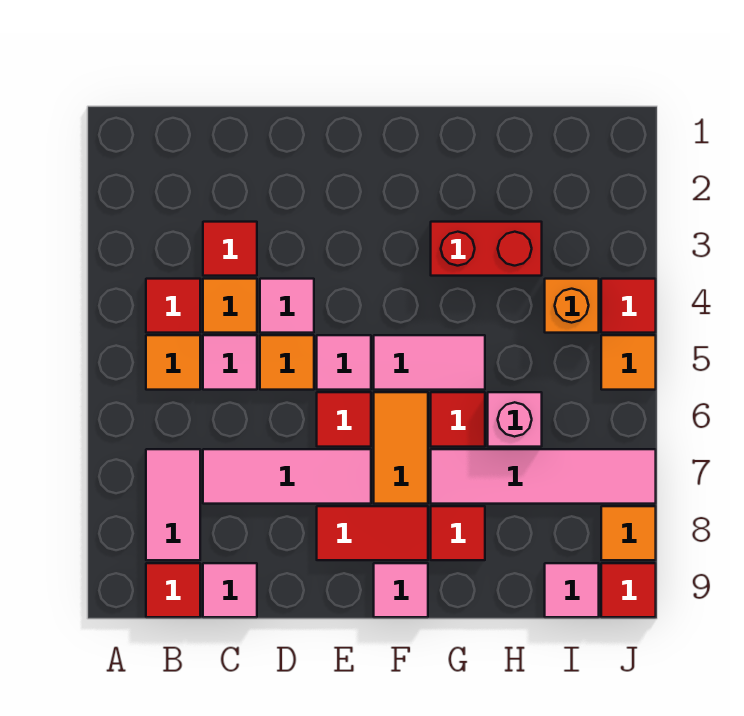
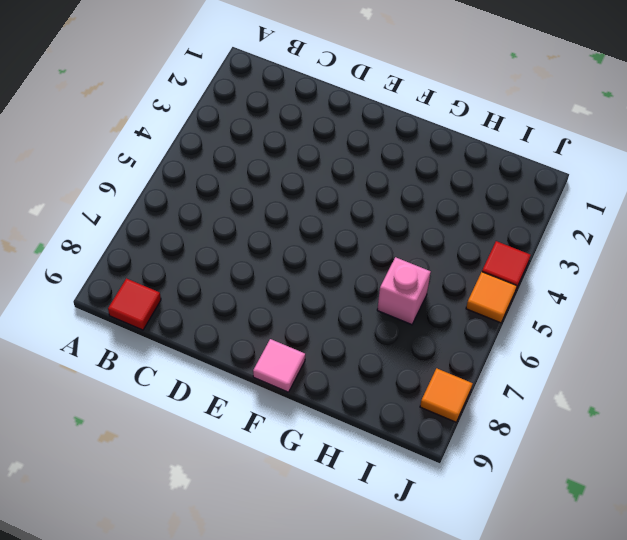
none -> red 1x1 tile [146,279,200,333]
none -> orange 1x1 tile [146,335,200,390]
none -> pink 1x2 tile [146,449,200,560]

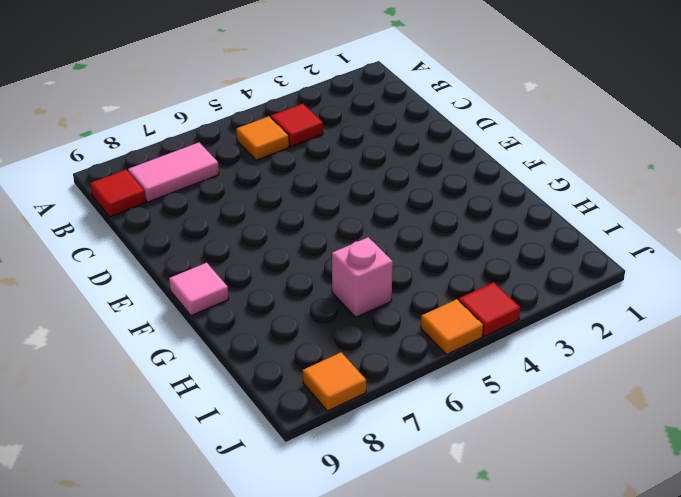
none -> red 1x1 tile [203,222,257,276]
none -> orange 1x1 tile [203,279,257,333]
none -> pink 1x1 tile [203,335,257,390]

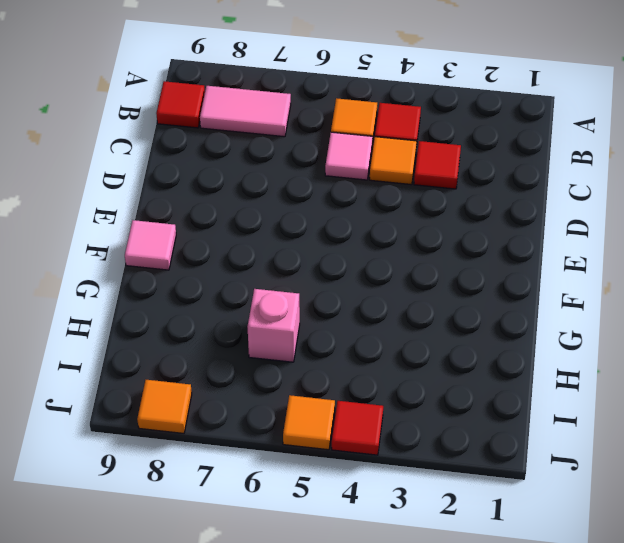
none -> pink 1x3 tile [203,449,371,504]
none -> pink 1x1 tile [203,563,257,617]
none -> pink 1x1 tile [260,279,314,333]

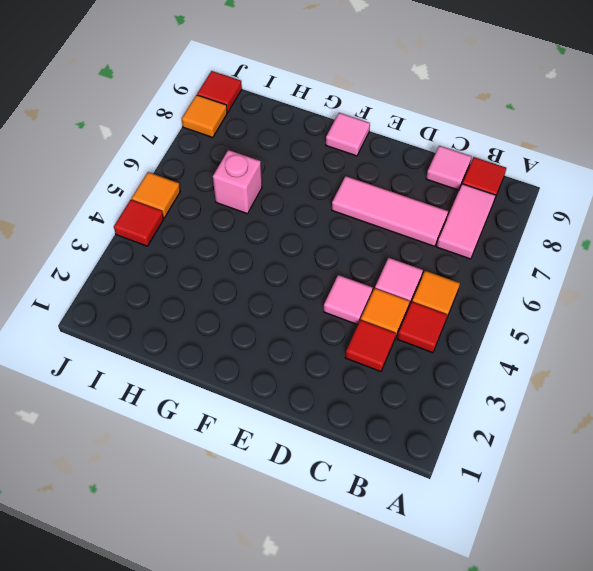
none -> orange 1x1 tile [260,335,314,390]
none -> pink 1x1 tile [317,335,371,390]
none -> red 1x1 tile [317,392,371,447]

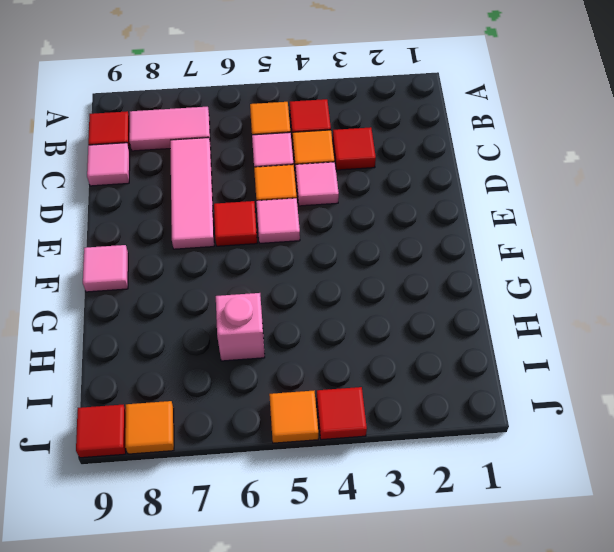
none -> red 1x2 tile [317,506,428,560]
none -> pink 1x2 tile [374,335,485,390]
none -> orange 1x2 tile [374,392,428,504]

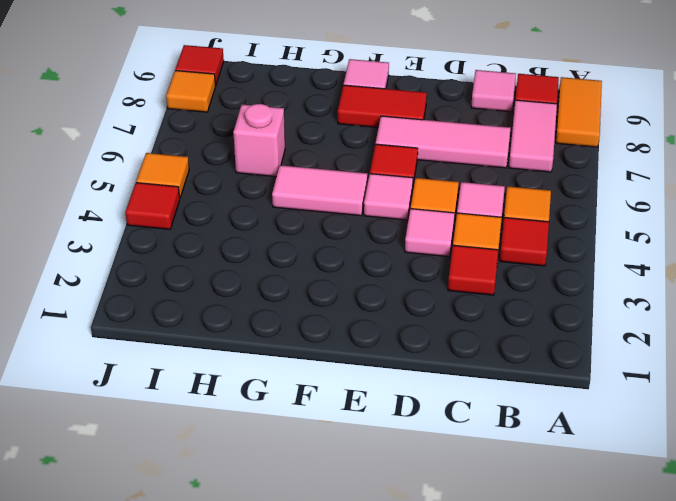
orange 1x2 tile [556,77,602,147] -> orange 1x2 tile moved to [374,392,428,504]
none -> red 1x2 brick [431,222,542,276]
none -> red 1x1 tile [431,392,485,447]
none -> pink 1x4 tile [431,449,656,504]

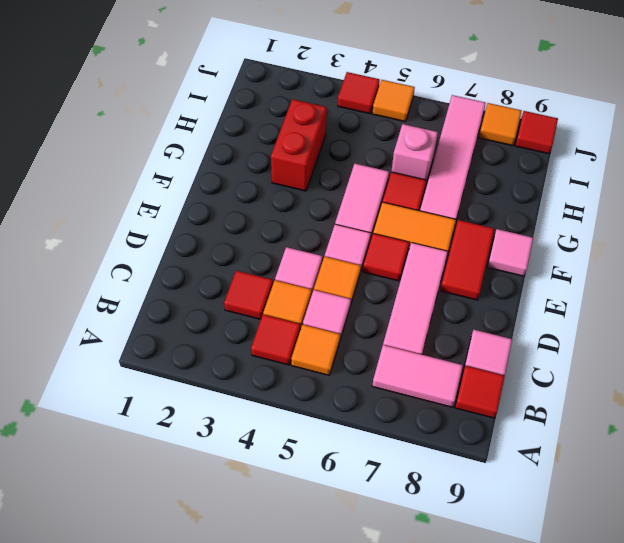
none -> red 1x1 tile [431,506,485,560]
none -> orange 1x1 brick [545,279,599,333]
none -> pink 1x1 tile [545,563,599,617]

